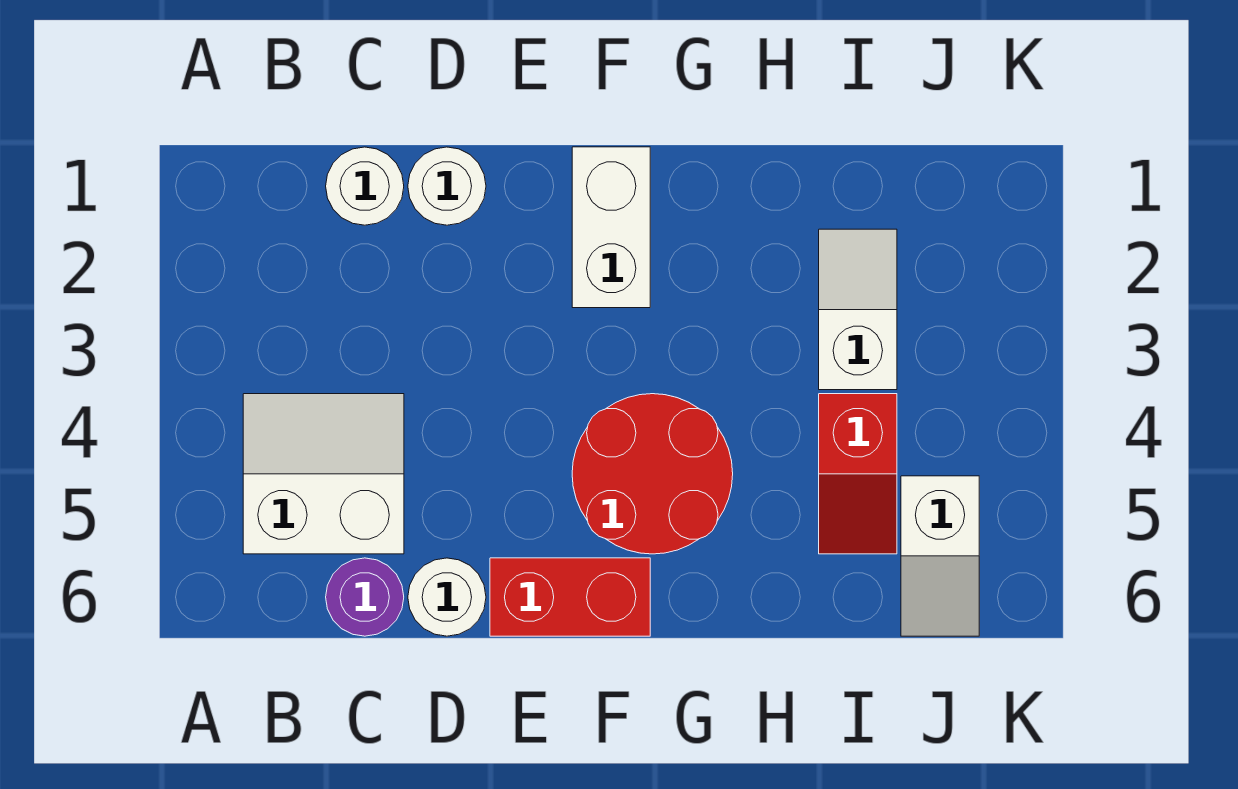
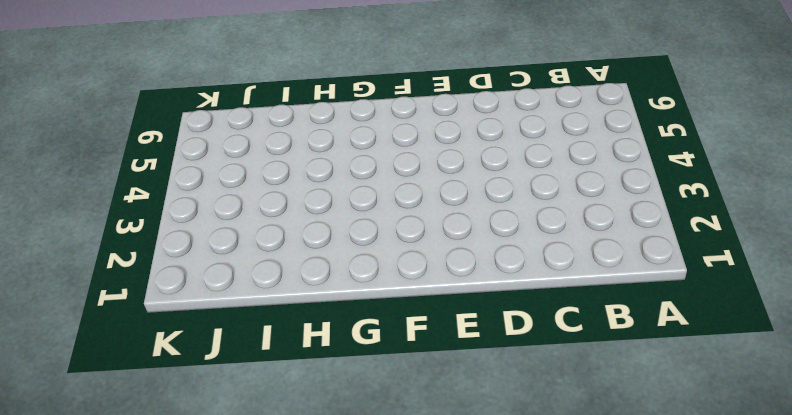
none -> white 2x2 slope [243,394,404,554]
none -> white 1x1 round brick [326,147,404,225]

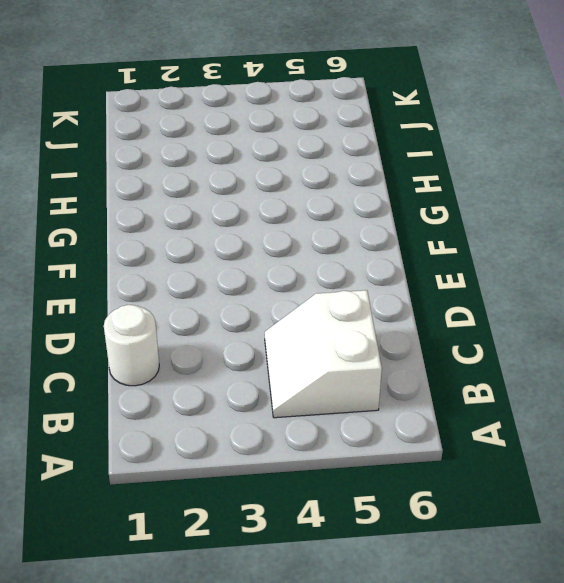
none -> purple 1x1 round brick [326,558,404,636]
none -> white 1x1 round brick [408,147,486,225]

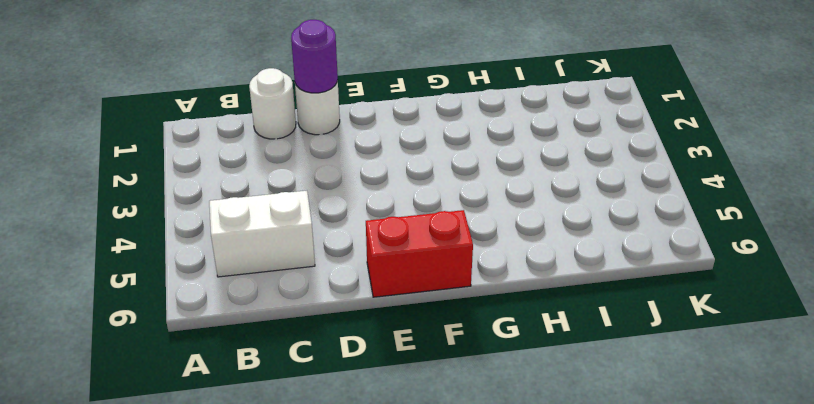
purple 1x1 round brick [291,20,338,93] -> purple 1x1 round brick moved to [326,558,404,636]
none -> white 1x1 round brick [408,558,486,636]
none -> white 1x2 brick [572,147,650,308]

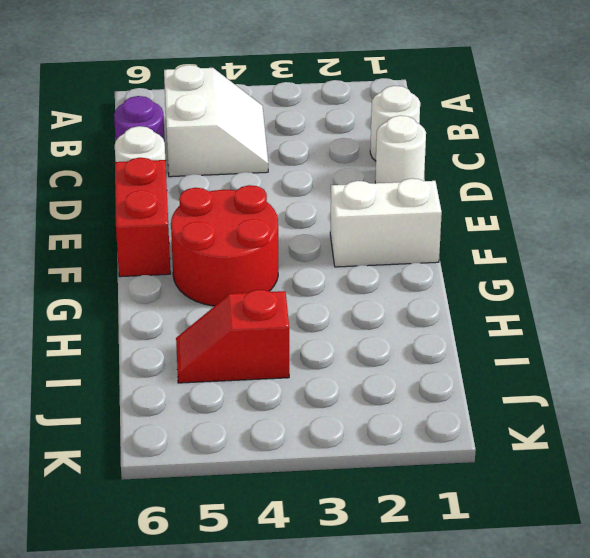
none -> white 1x2 slope [819,229,897,390]
none -> white 1x2 slope [901,476,979,636]

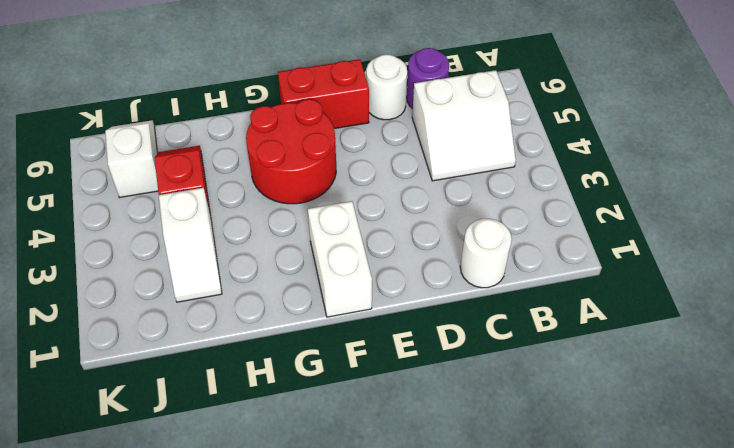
none -> white 1x1 round brick [408,147,486,225]

